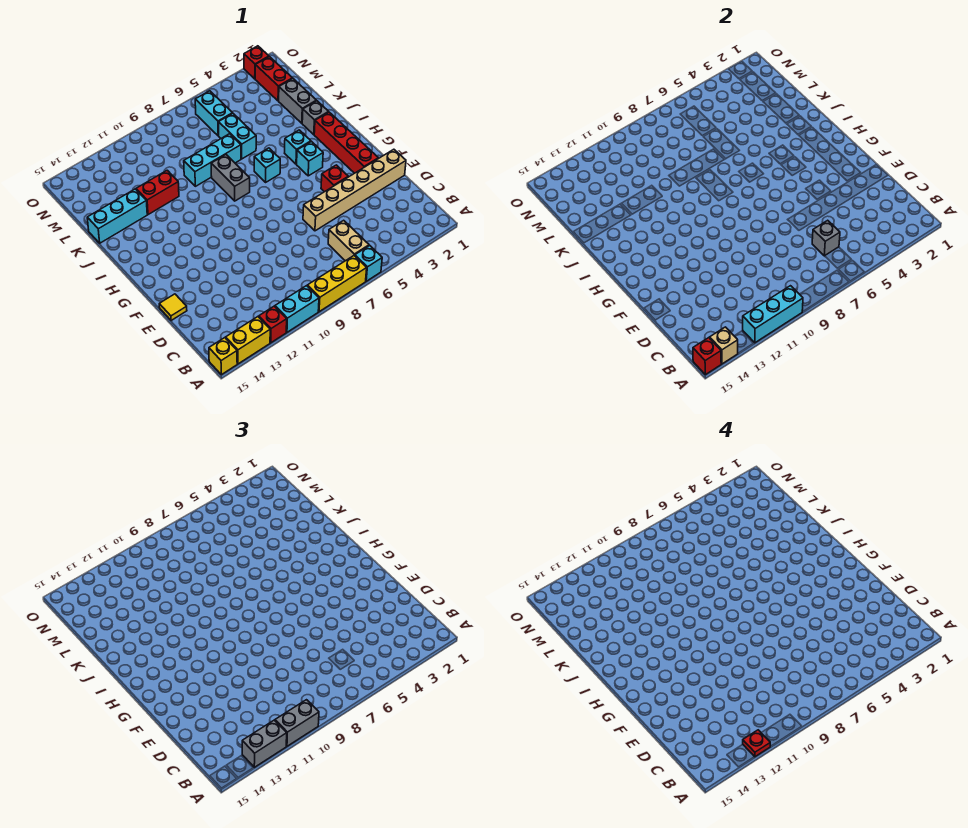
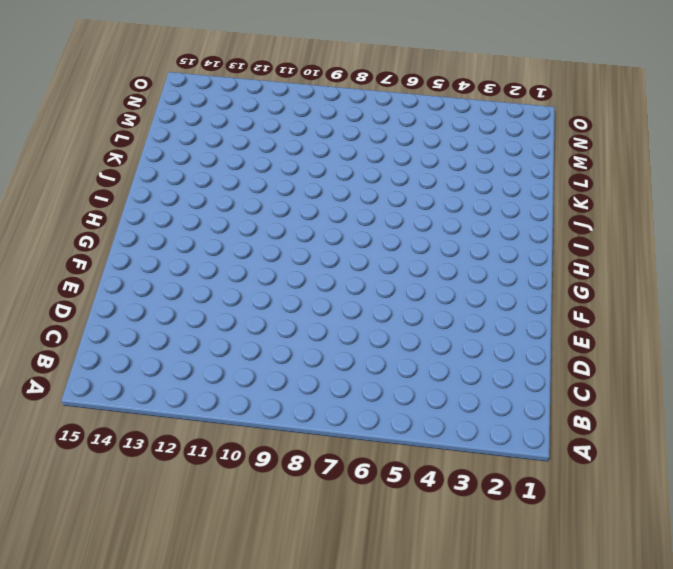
none -> cyan 1x1 brick [355,246,382,281]
none -> yellow 1x3 brick [307,256,367,312]
none -> cyan 1x2 brick [275,286,319,332]
none -> red 1x1 brick [259,306,287,343]

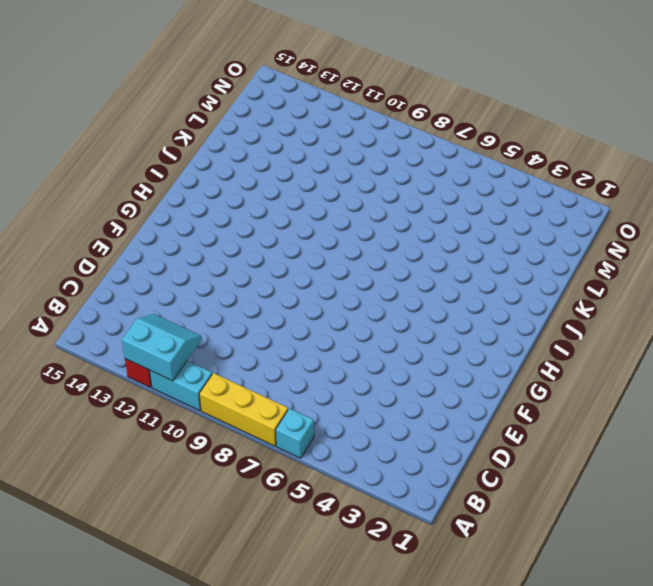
cyan 2x2 slope [122,314,202,381] -> cyan 1x3 brick [743,286,803,343]
none -> yellow 1x2 brick [226,317,270,364]
none -> yellow 1x1 brick [209,338,237,375]
none -> tan 1x2 brick [328,220,369,261]
none -> tan 1x6 brick [303,149,406,231]

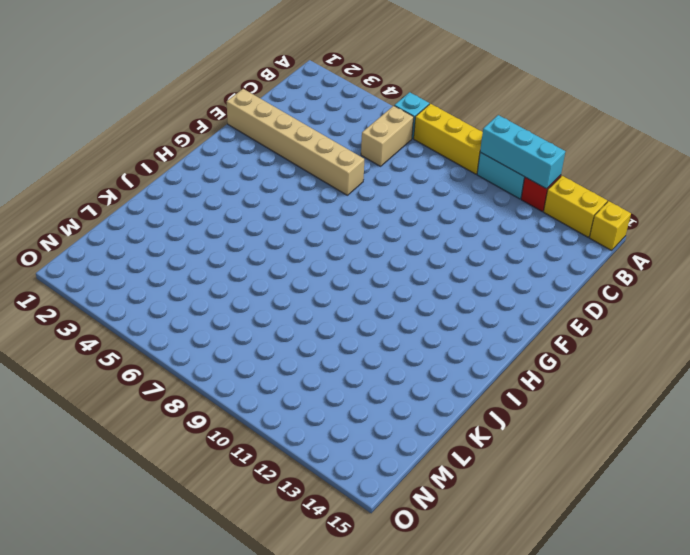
none -> yellow 1x1 tile [159,294,187,321]
none -> red 1x4 brick [314,112,378,173]
none -> red 1x1 brick [321,165,348,192]
none -> cyan 1x1 brick [297,142,323,176]

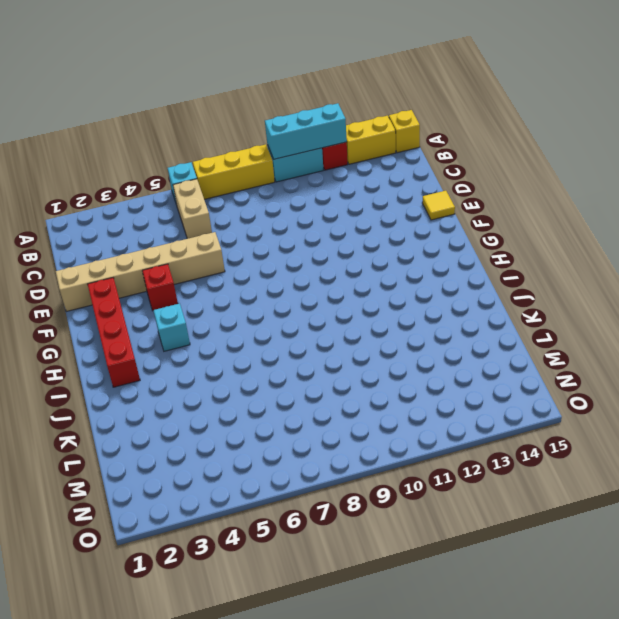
none -> cyan 1x1 brick [285,130,311,164]
none -> cyan 1x1 brick [254,148,280,182]
none -> grey 1x2 brick [211,155,250,201]
none -> grey 1x1 brick [302,101,328,135]

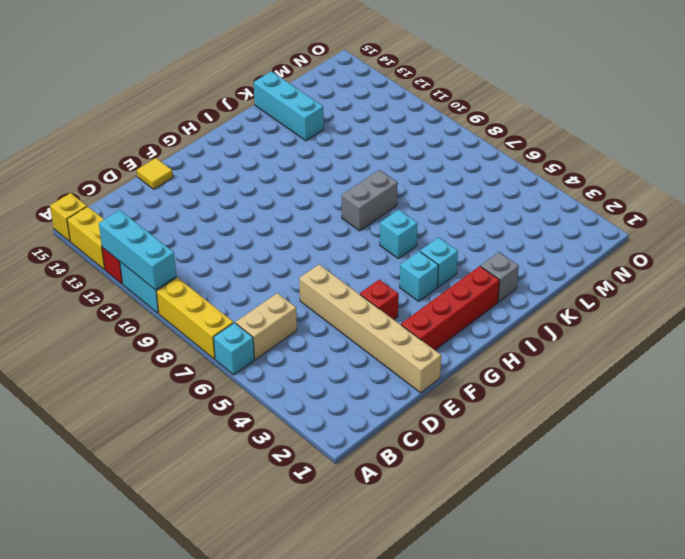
none -> grey 1x2 brick [279,79,316,123]
none -> cyan 1x2 brick [219,114,256,159]
none -> cyan 1x3 brick [184,134,241,186]
none -> red 1x2 brick [136,170,179,215]

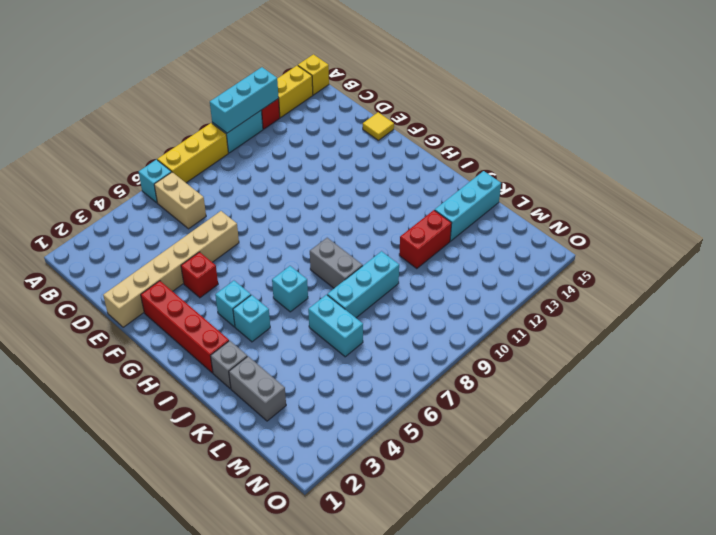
none -> red 1x2 brick [255,57,292,101]
none -> cyan 1x2 brick [195,91,233,136]
none -> red 1x1 brick [244,46,269,79]
none -> tan 1x1 brick [710,327,738,364]

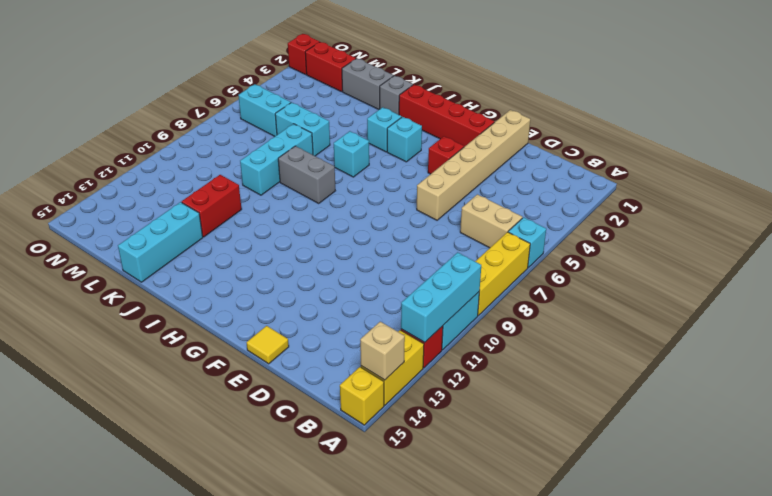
none -> red 1x1 brick [693,338,721,375]
none -> grey 1x1 brick [812,220,840,256]
none -> grey 1x2 brick [275,700,319,746]
none -> grey 1x2 brick [242,720,287,767]

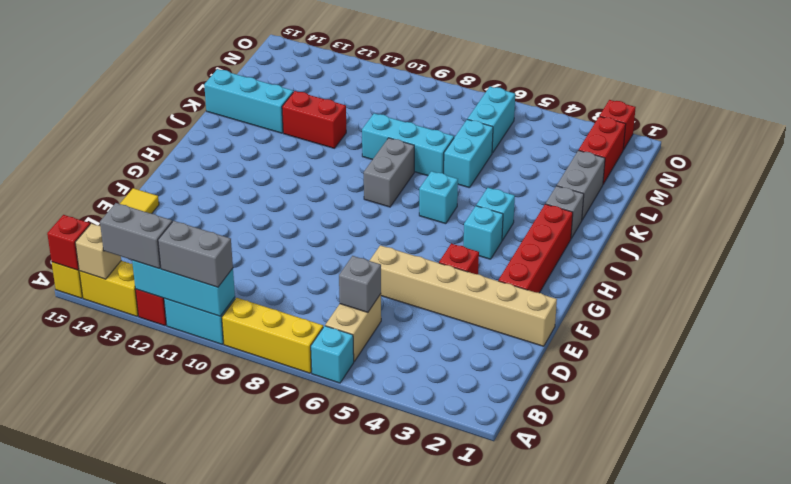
none -> red 1x1 plate [743,730,770,757]

